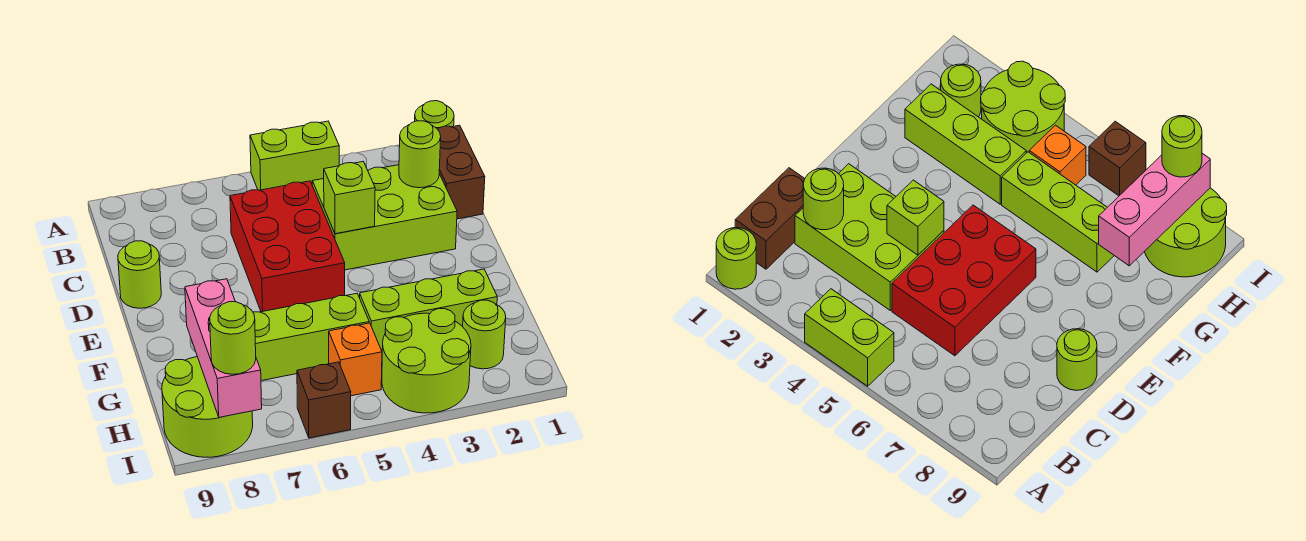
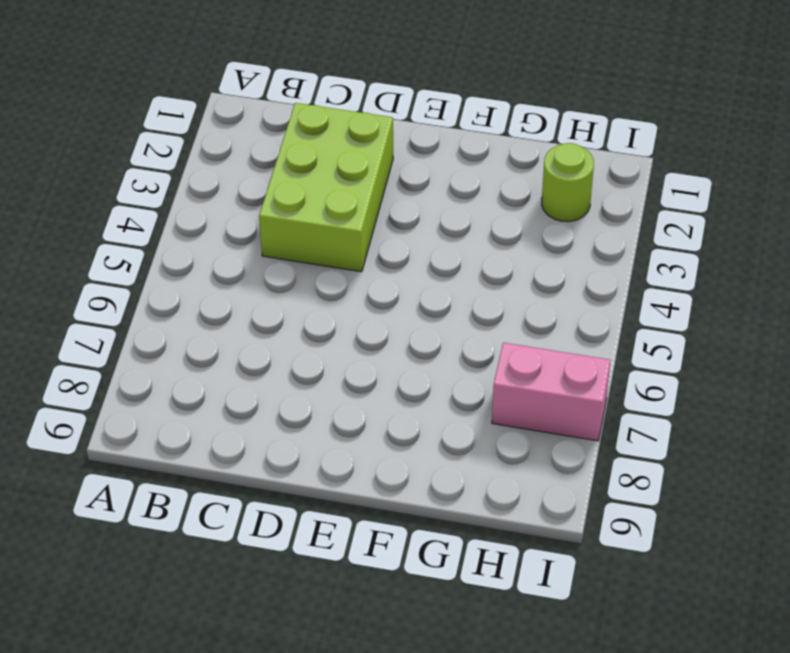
pink 1x2 brick [492,343,611,441] -> none
none -> lime 1x1 round brick [415,101,454,129]
none -> lime 1x2 brick [250,121,339,190]
none -> brown 1x2 brick [438,125,485,219]

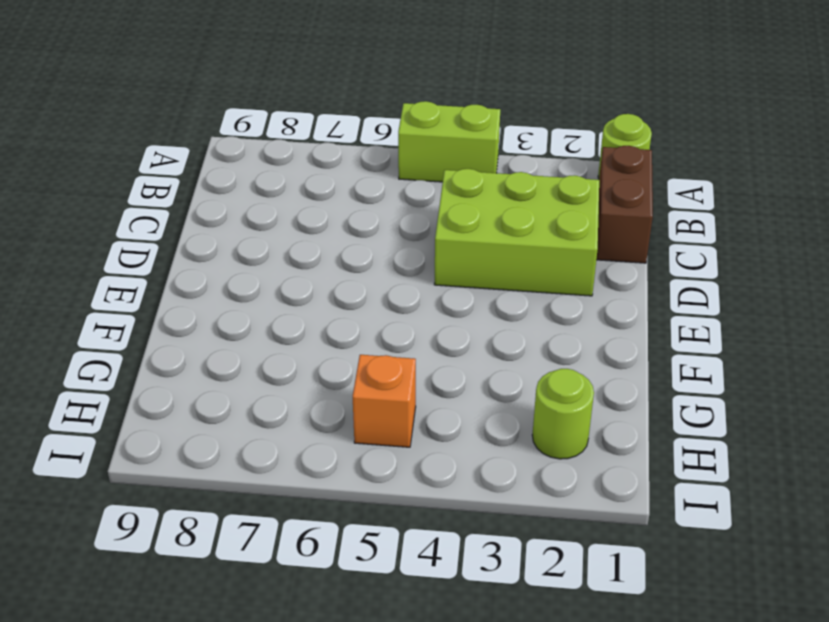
none -> red 2x3 brick [230,181,345,312]
none -> lime 1x1 round brick [118,241,161,308]
none -> lime 1x3 brick [360,269,497,351]

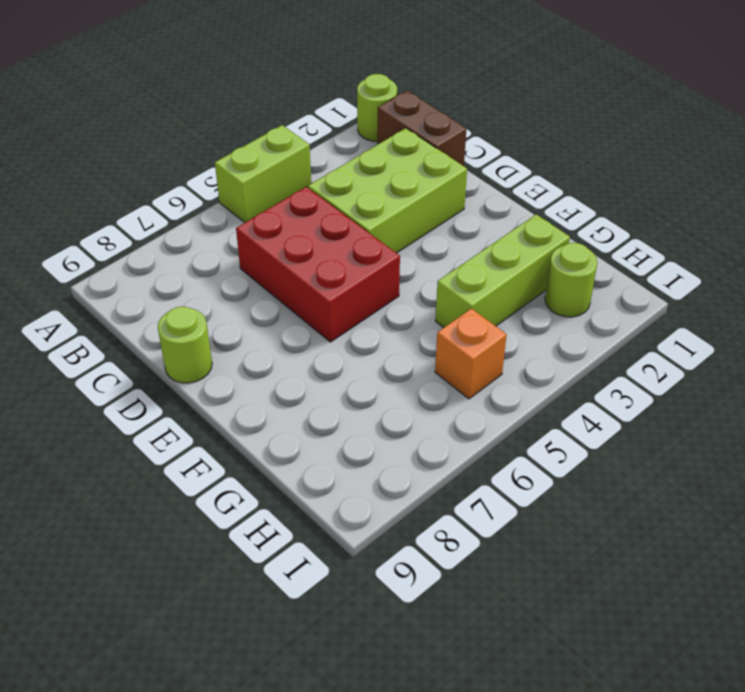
none -> lime 1x3 brick [253,294,369,381]
none -> lime 2x2 round brick [382,309,471,413]
none -> lime 2x2 round brick [162,357,253,457]

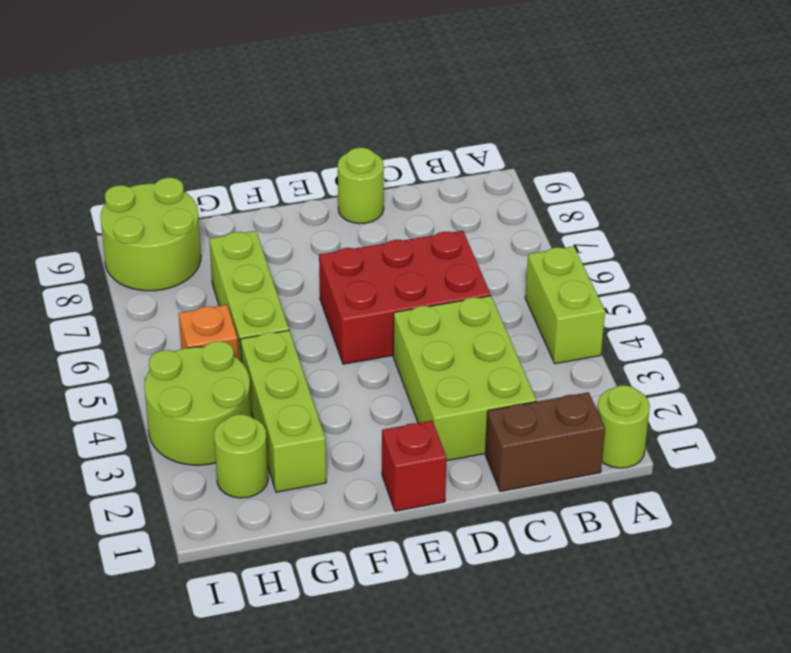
red 1x1 brick [382,421,446,511] -> none
none -> brown 1x1 brick [297,362,351,438]
none -> lime 1x1 round brick [399,121,441,188]
none -> lime 1x1 brick [324,162,375,234]

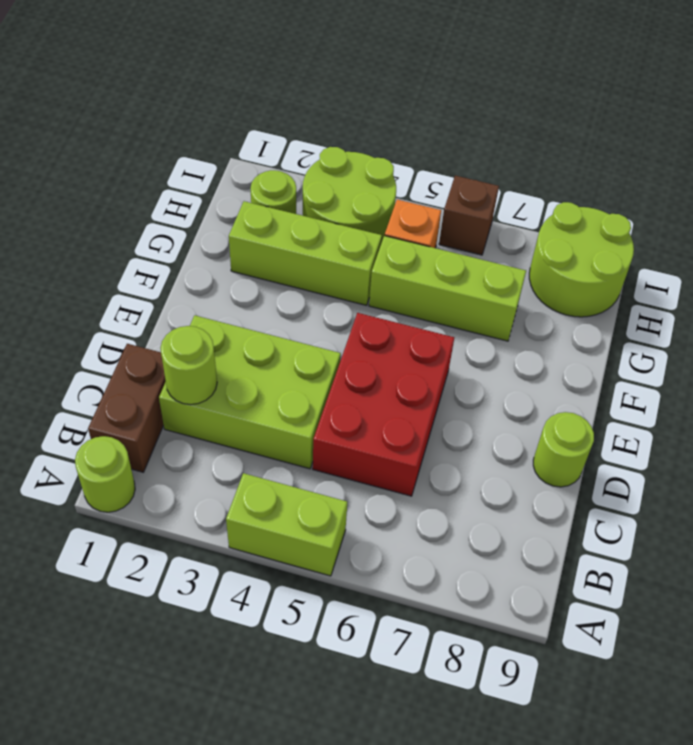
none -> lime 1x1 brick [324,162,375,234]
none -> pink 1x3 brick [185,279,262,418]
none -> lime 1x1 round brick [210,302,256,374]

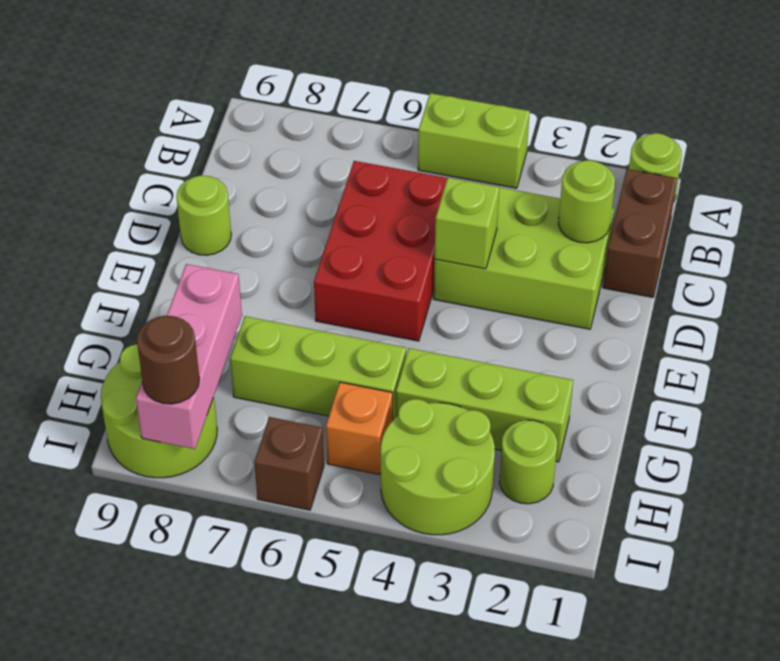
brown 1x1 round brick [137,316,199,404] -> lime 1x1 round brick [210,302,256,374]

